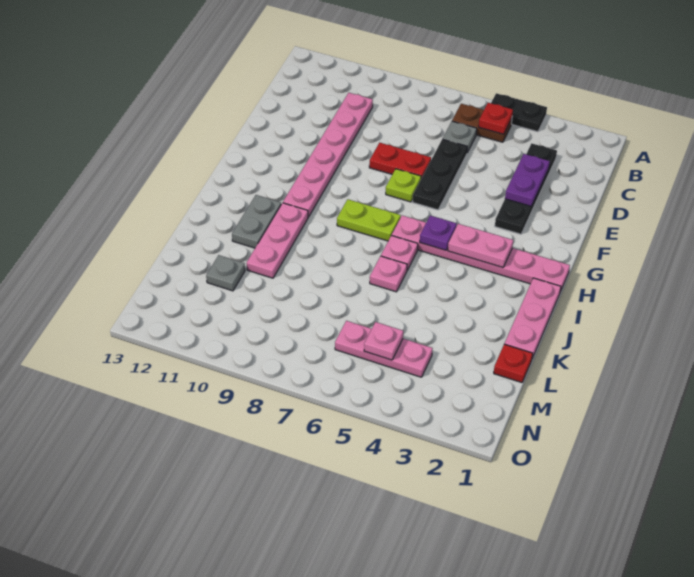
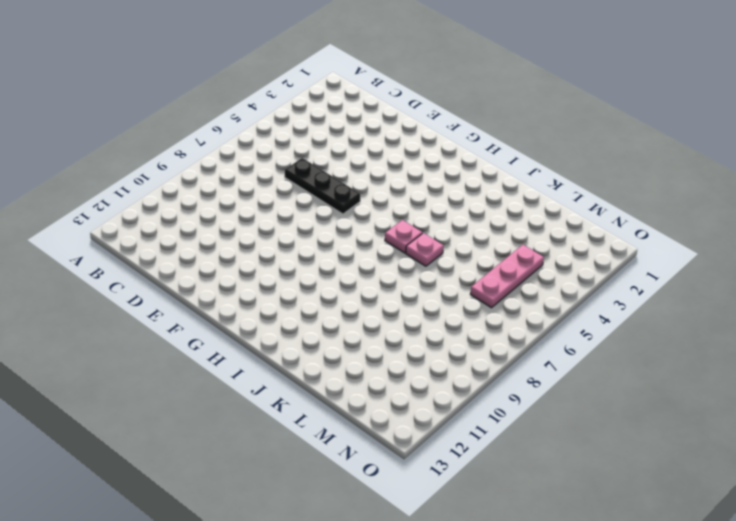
none -> black 1x2 plate [491,93,547,132]
none -> brown 1x2 plate [452,104,512,142]
none -> black 1x4 plate [495,143,557,234]

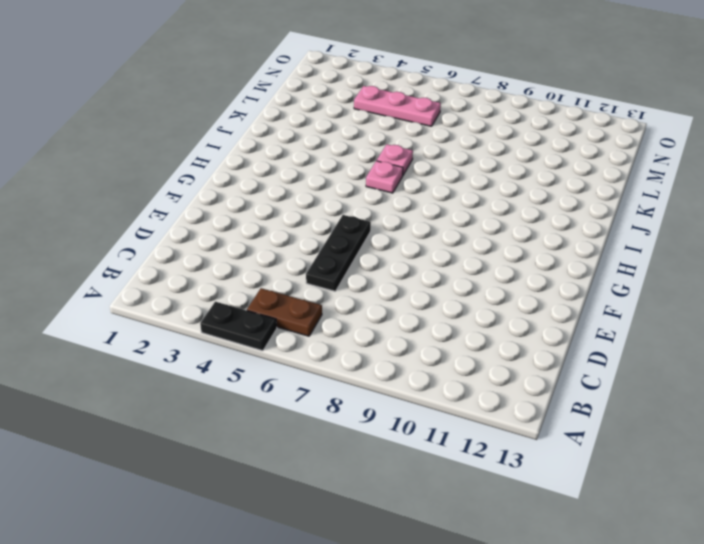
none -> black 1x4 plate [495,143,557,234]
none -> grey 1x1 plate [443,121,477,152]
none -> pink 1x6 plate [283,93,373,217]

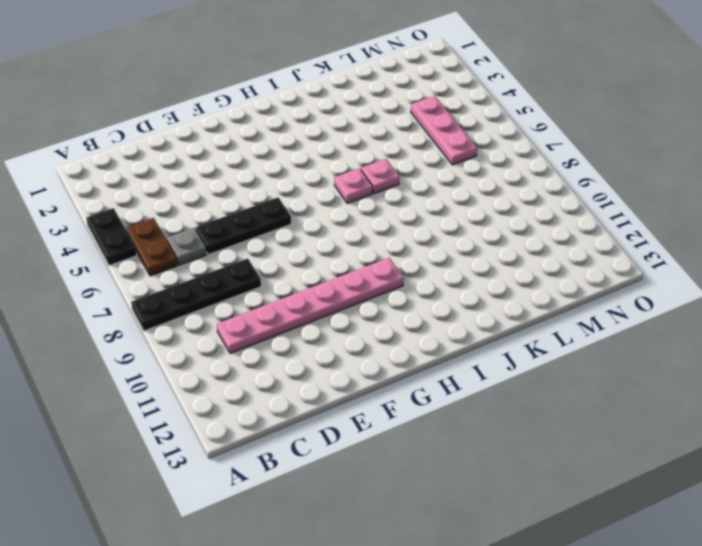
black 1x4 plate [131,259,261,331] -> black 1x4 plate moved to [495,143,557,234]
none -> red 1x2 plate [369,143,431,178]
none -> lime 1x1 plate [386,169,421,202]
none -> pink 1x6 plate [392,215,570,292]

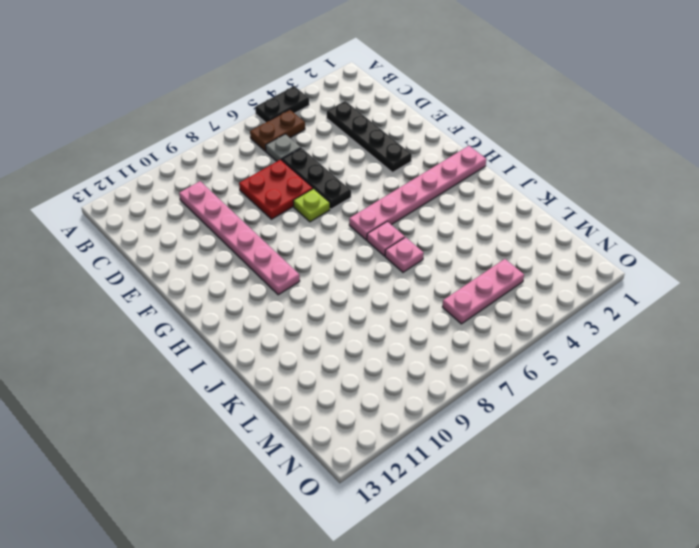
red 2x2 plate [239,160,313,219] -> red 1x2 plate [369,143,431,178]
none -> lime 1x2 plate [337,199,401,241]
none -> pink 1x3 plate [505,278,561,358]
none -> pink 1x3 plate [247,203,308,278]

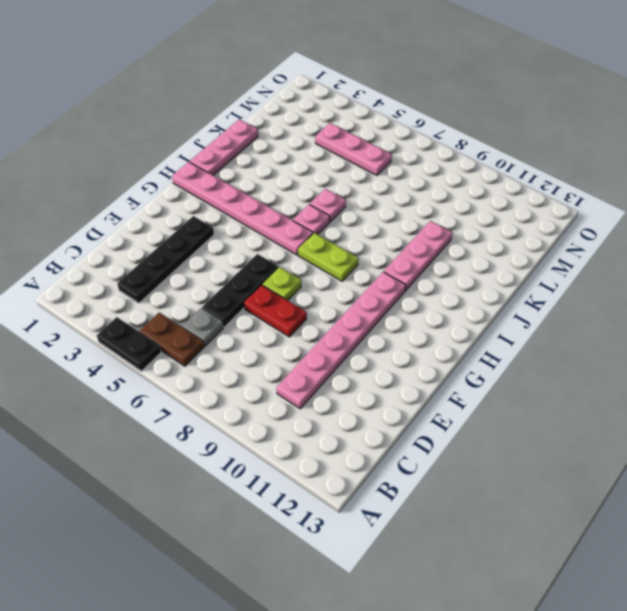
none -> grey 1x2 plate [232,195,281,248]
none -> red 1x1 plate [494,344,533,383]
none -> grey 1x1 plate [206,255,245,291]

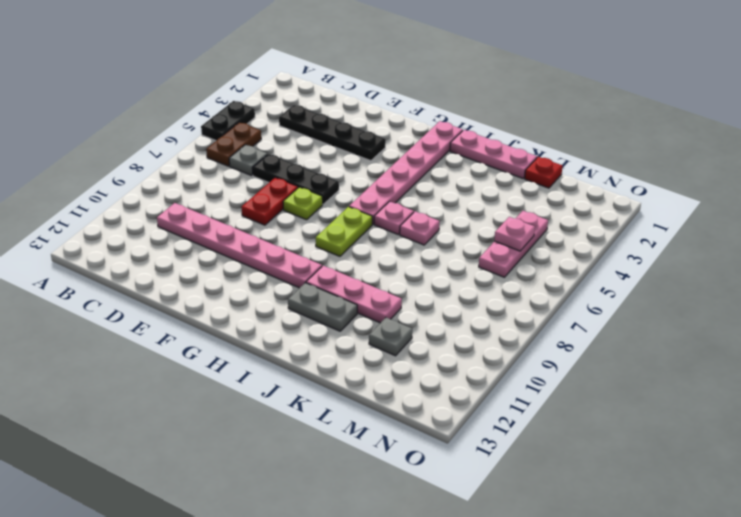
none -> red 1x1 plate [479,103,513,134]
none -> purple 1x2 plate [505,154,550,206]
none -> pink 1x2 plate [448,224,513,267]

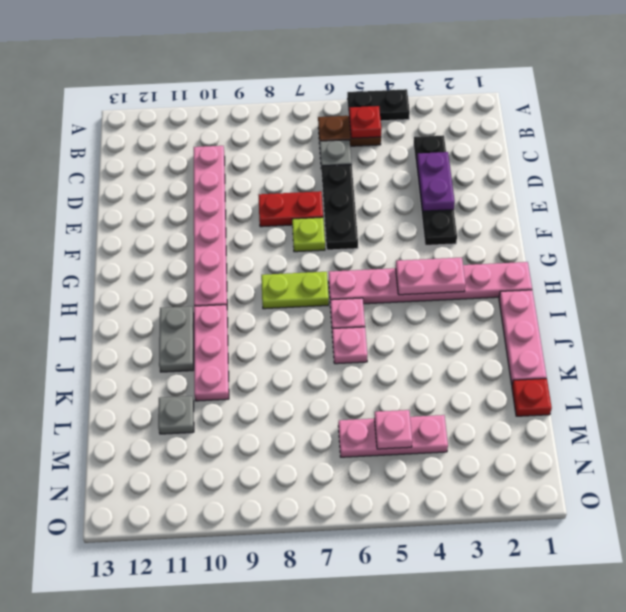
none -> purple 1x1 plate [420,216,457,250]

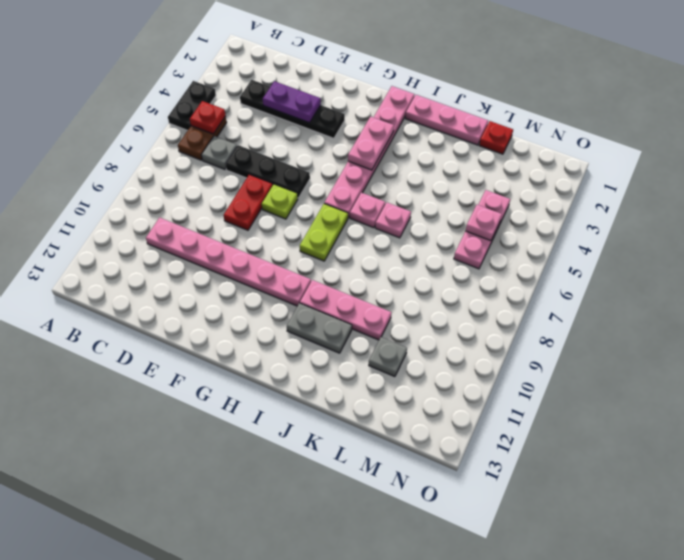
none -> purple 1x1 plate [420,216,457,250]

